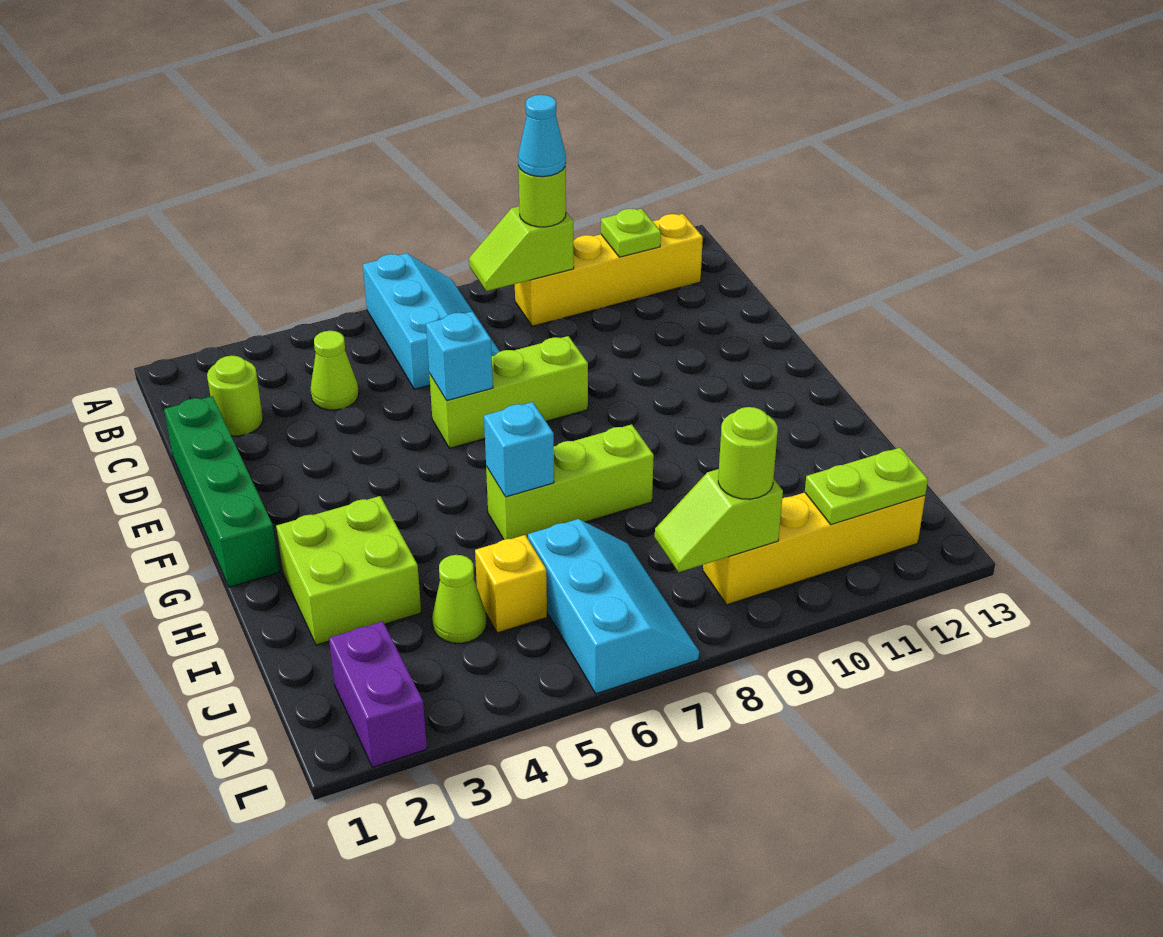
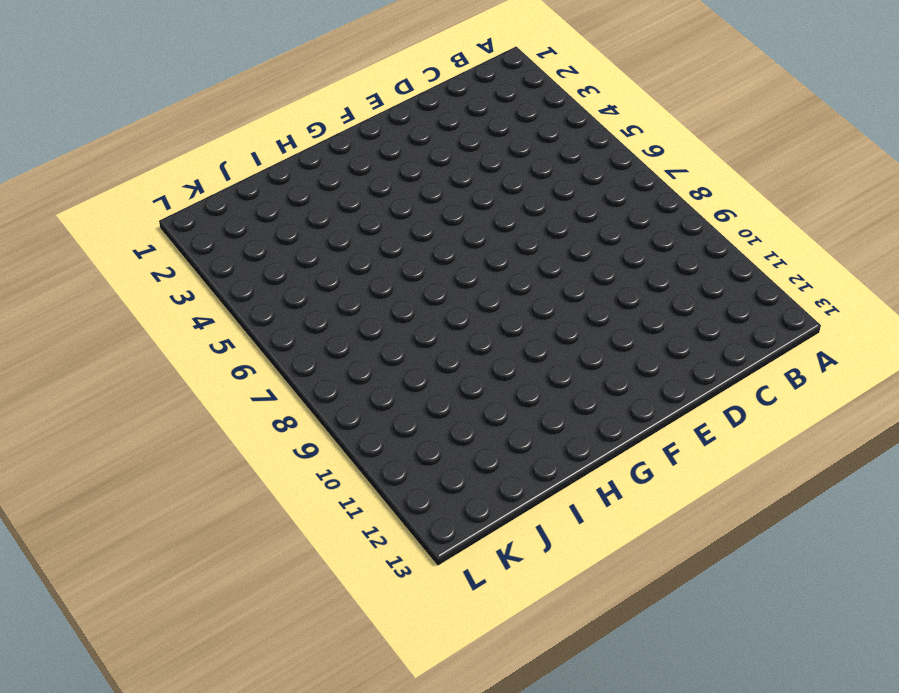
none -> cyan 2x3 slope [363,253,500,389]
none -> yellow 1x4 brick [515,214,703,326]
none -> lime 1x1 round brick [207,356,263,436]

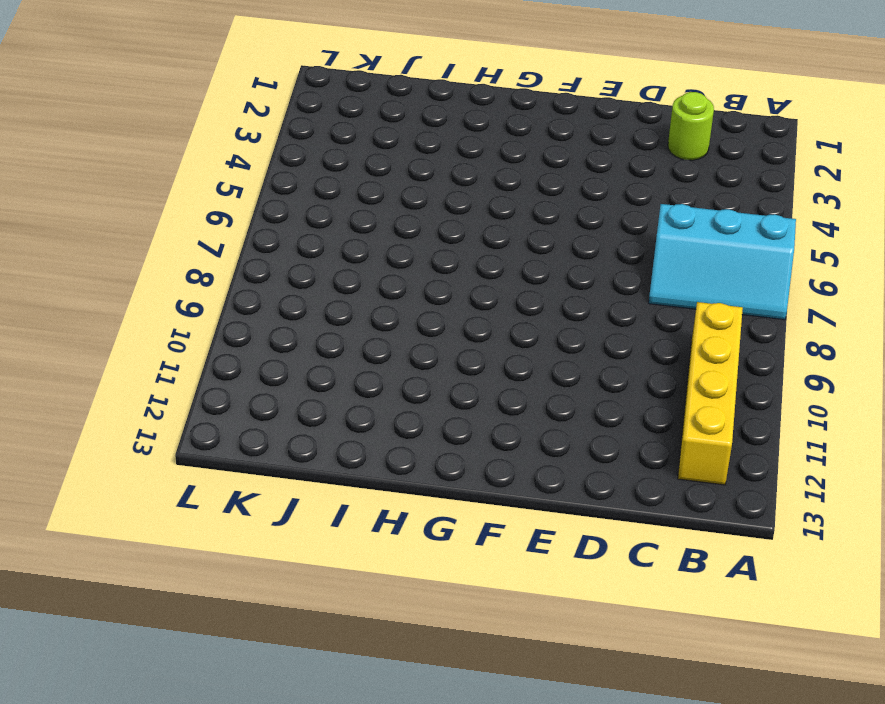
none -> lime 1x1 cone [310,331,359,410]
none -> green 1x4 brick [164,396,280,587]
none -> lime 1x3 brick [429,336,588,448]

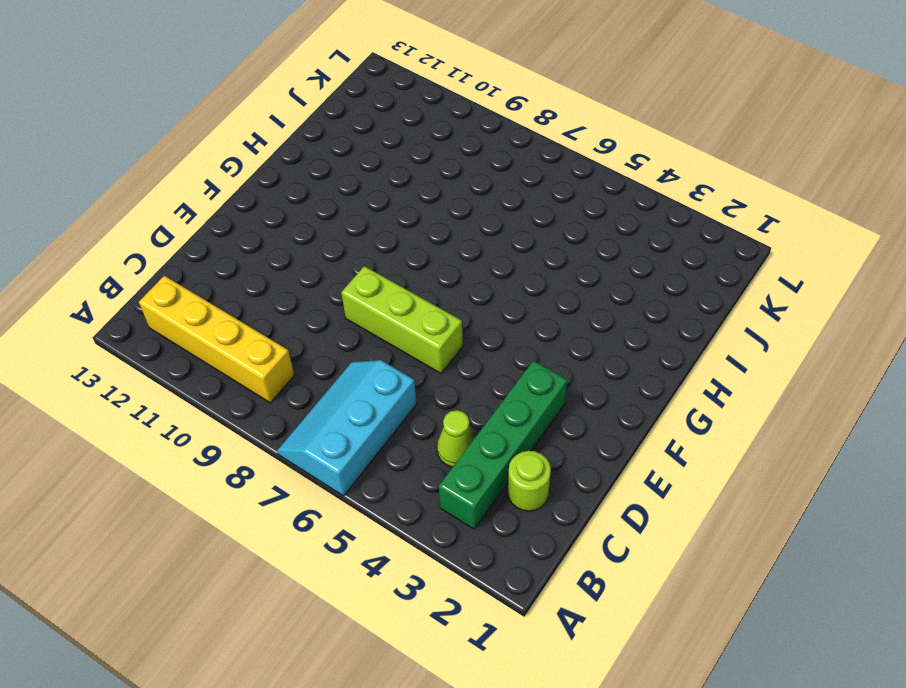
green 1x4 brick [439,361,567,529] -> green 1x4 brick moved to [164,396,280,587]
none -> lime 2x2 brick [276,496,421,645]
none -> lime 1x3 brick [486,424,654,540]
none -> lime 1x1 cone [432,555,487,643]

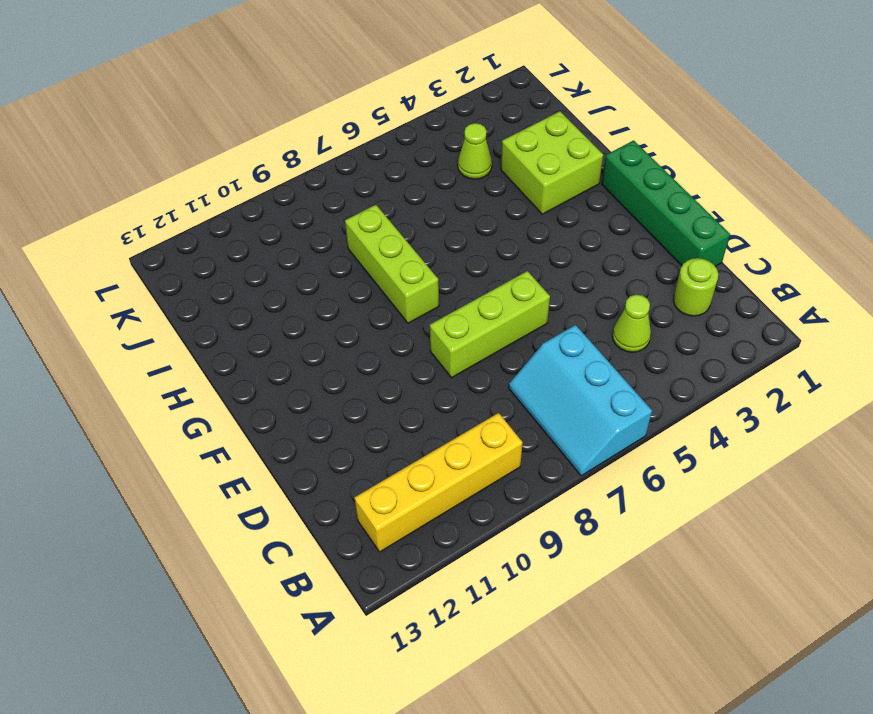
lime 1x3 brick [345,205,439,323] -> lime 1x3 brick turned to [486,424,654,540]
none -> yellow 1x1 brick [475,535,547,633]
none -> cyan 2x3 slope [528,519,699,694]
none -> purple 1x2 brick [329,621,427,767]

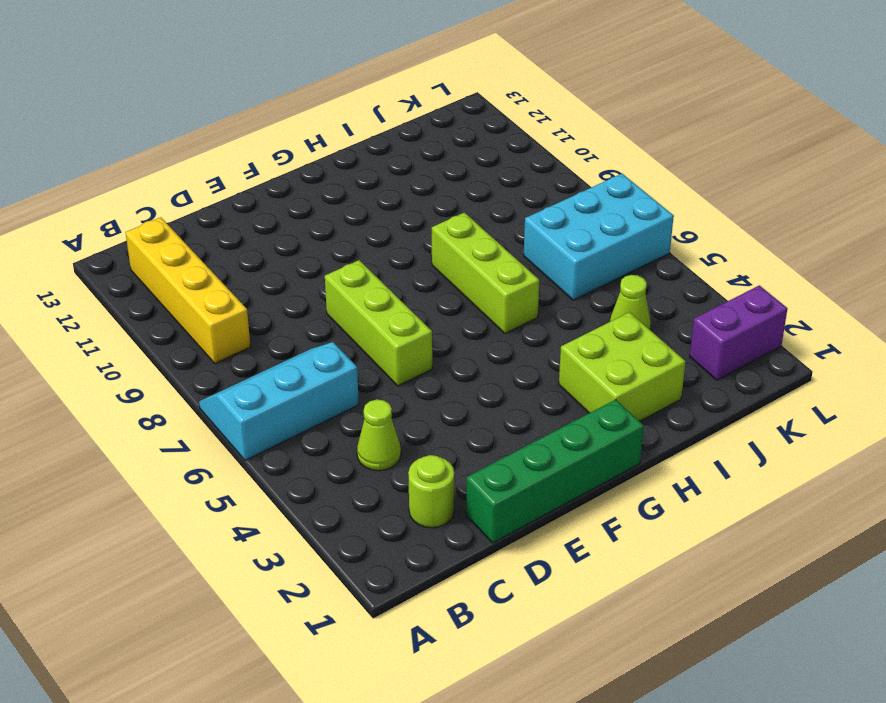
cyan 2x3 brick [524,174,674,300] -> cyan 2x3 slope [528,519,699,694]
none -> yellow 1x1 brick [475,535,547,633]
none -> yellow 1x4 brick [703,493,925,605]
none -> lime 1x2 slope [469,206,574,291]

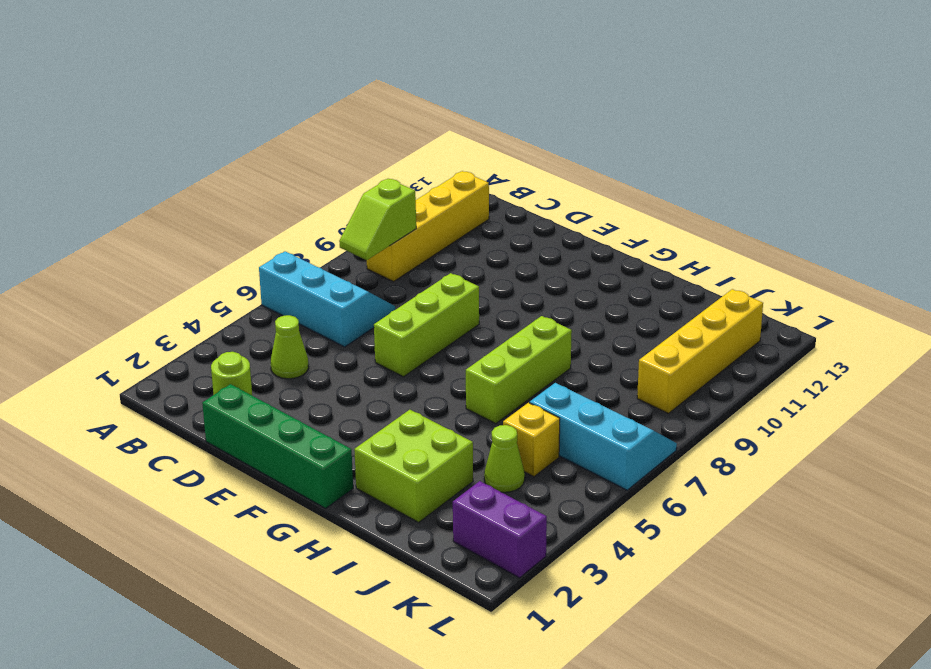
none -> lime 1x1 plate [601,209,661,257]
none -> cyan 1x1 brick [426,312,493,401]
none -> cyan 1x1 brick [484,402,554,497]

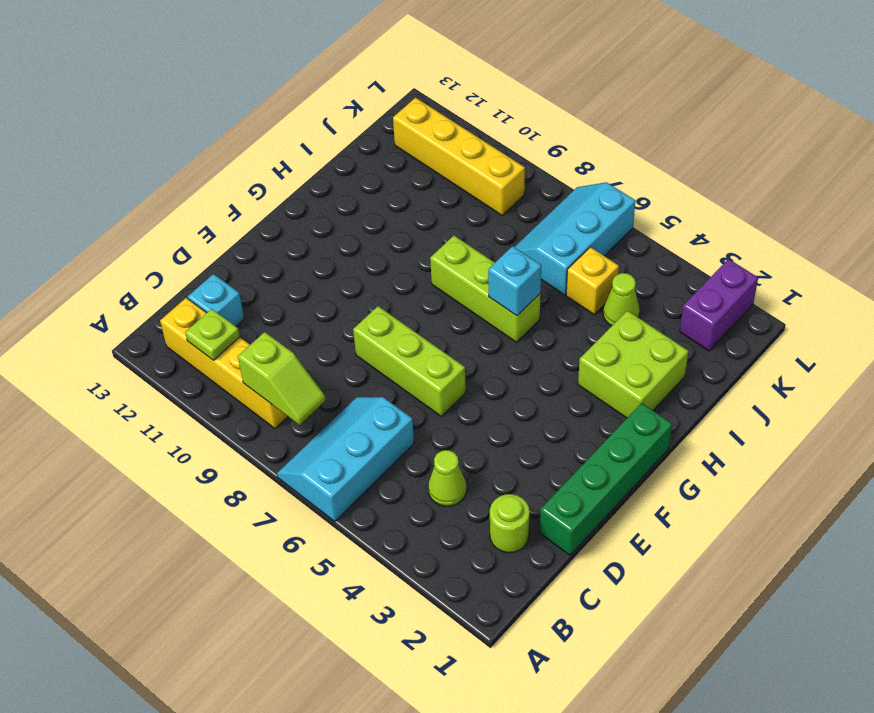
cyan 1x1 brick [188,274,244,326] -> cyan 1x1 brick moved to [426,312,493,401]
none -> lime 1x2 slope [655,469,783,572]
none -> lime 1x2 plate [805,447,928,525]
none -> lime 1x1 round brick [518,164,566,227]

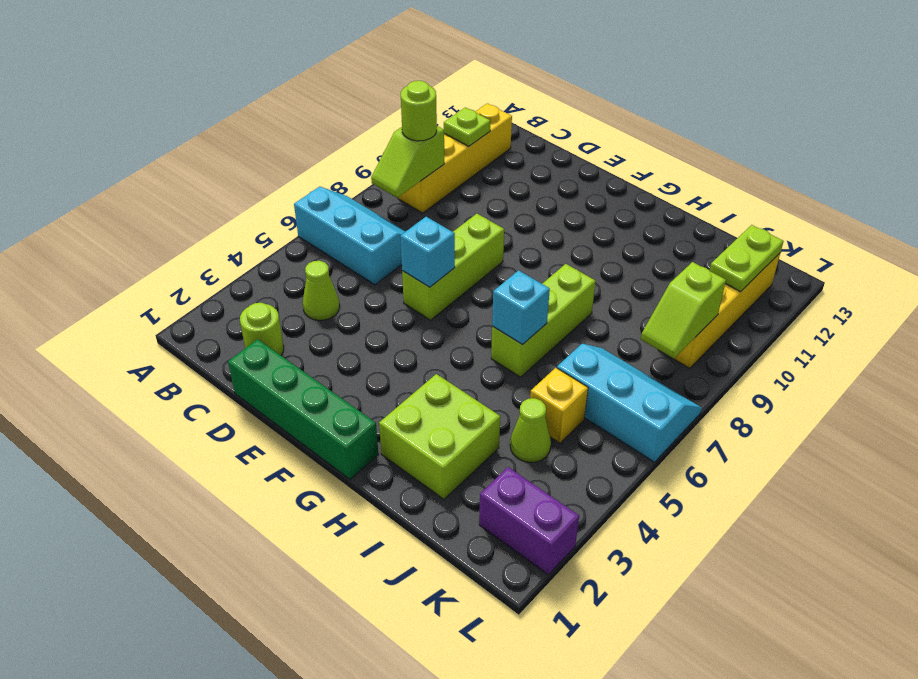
none -> lime 1x1 round brick [718,407,778,499]
none -> cyan 1x1 cone [518,95,566,177]

